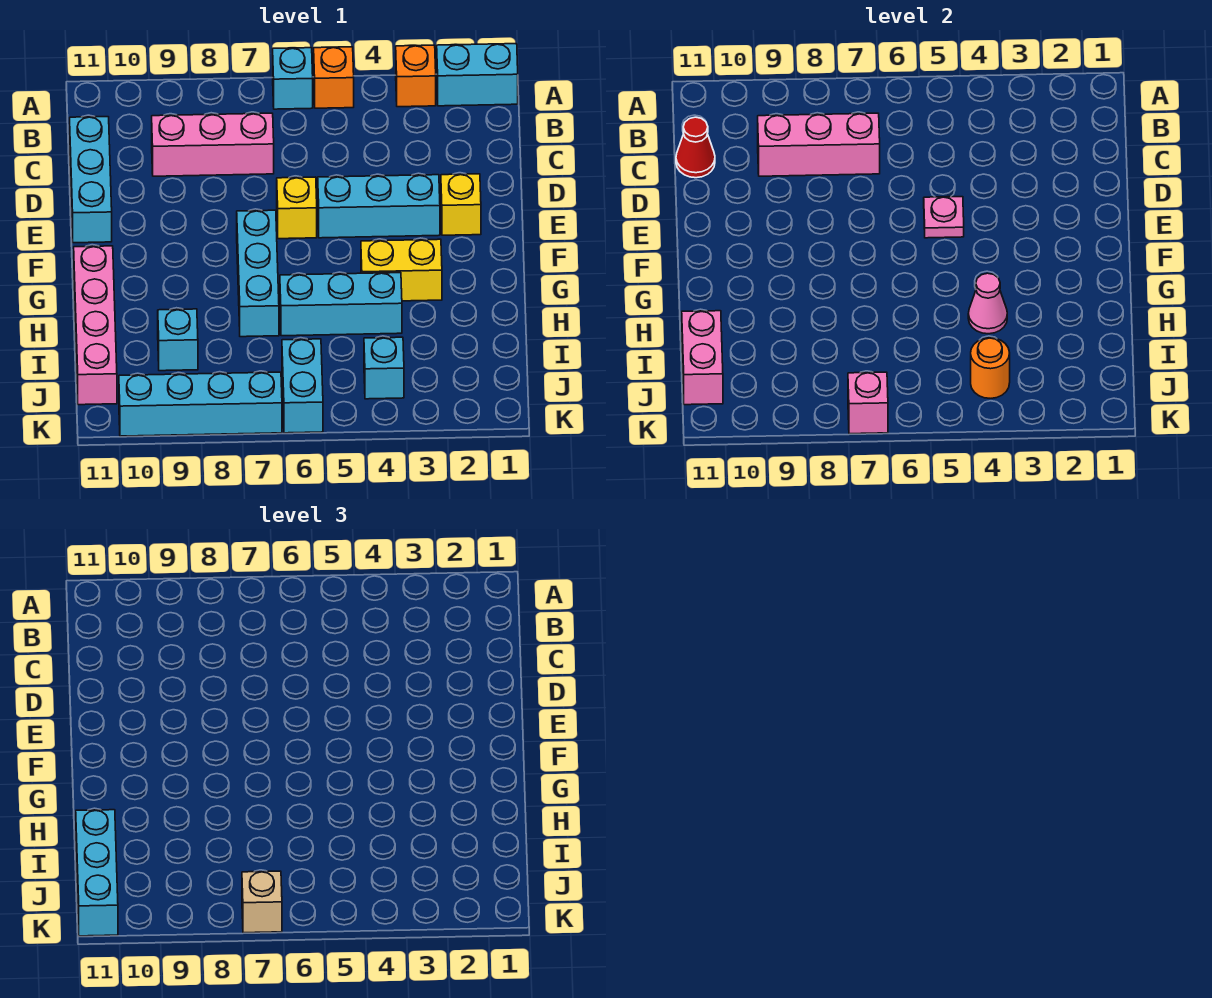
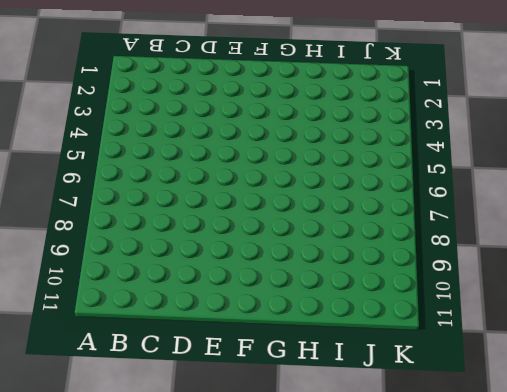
none -> cyan 1x2 brick [437,44,518,106]
none -> orange 1x1 brick [396,45,436,107]
none -> orange 1x1 brick [314,47,354,108]

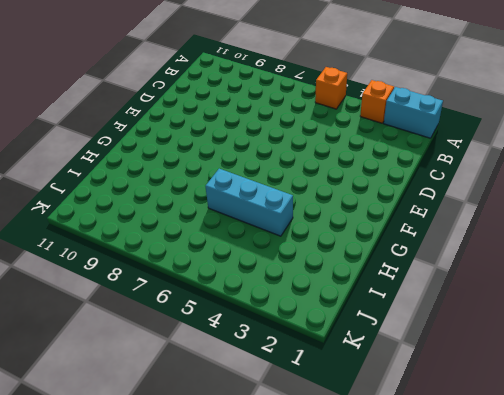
none -> cyan 1x1 brick [273,48,313,109]
none -> pink 1x3 brick [152,113,274,176]
none -> cyan 1x3 brick [70,117,112,243]

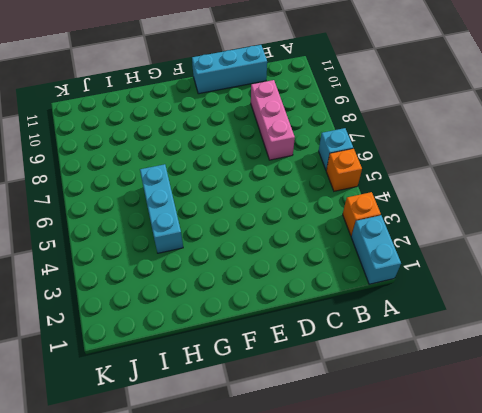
none -> yellow 1x1 brick [441,174,481,235]
none -> cyan 1x3 brick [318,175,440,238]
none -> yellow 1x1 brick [277,177,317,239]

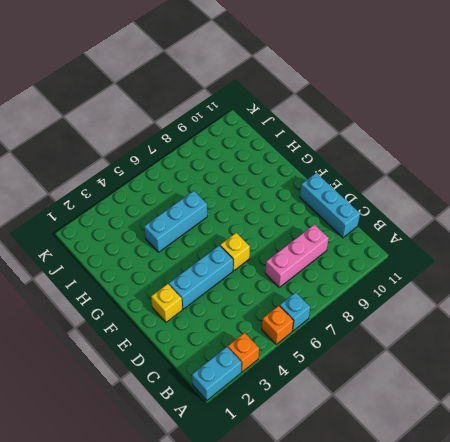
none -> cyan 1x3 brick [237,210,279,337]
none -> yellow 1x2 brick [361,239,442,301]
none -> pink 1x4 brick [74,246,117,405]

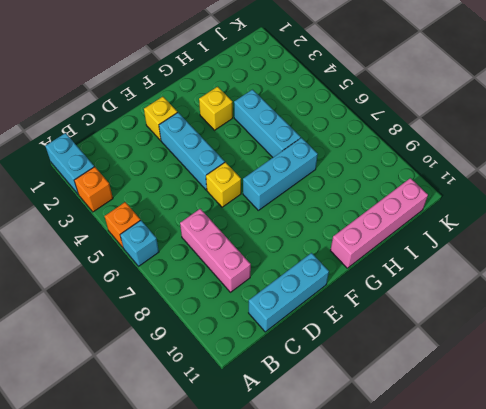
yellow 1x1 brick [199,87,233,130] -> yellow 1x2 brick [361,239,442,301]
none -> cyan 1x1 brick [158,309,198,371]
none -> cyan 1x1 brick [364,337,404,399]
none -> cyan 1x2 brick [282,339,323,433]

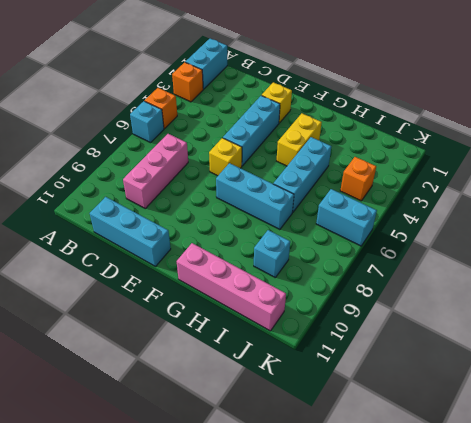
orange 1x1 brick [340,157,376,201] -> cyan 1x1 brick [364,337,404,399]
none -> cyan 1x4 brick [119,372,282,436]
none -> pink 1x3 brick [758,113,880,176]
none -> red 1x1 cone [676,117,715,178]

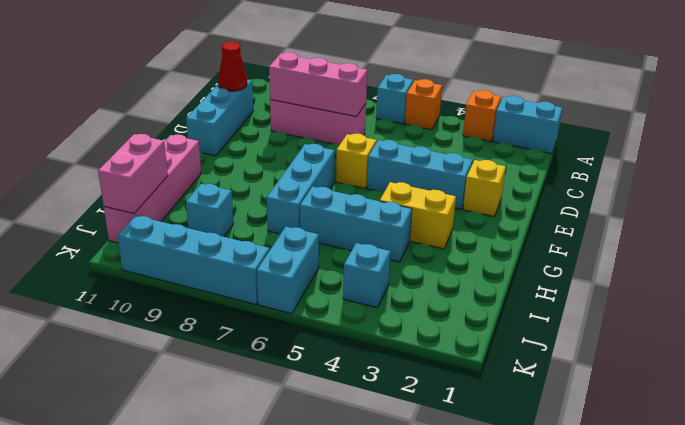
none -> pink 1x1 plate [924,197,964,238]
none -> pink 1x1 cone [968,273,1007,334]
none -> orange 1x1 round brick [971,338,1010,398]

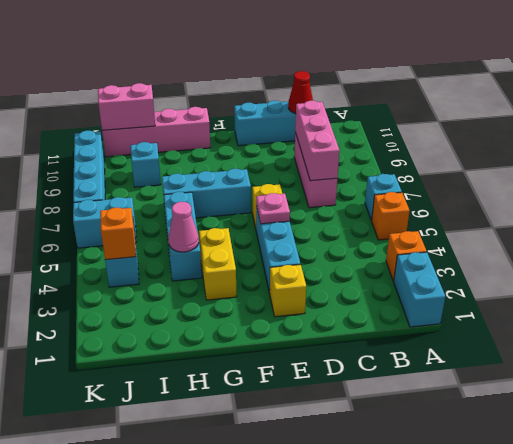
orange 1x1 brick [100,208,136,260] -> orange 1x1 round brick [971,338,1010,398]
none -> pink 1x1 brick [848,372,888,434]
none -> cyan 1x3 brick [76,810,118,936]
none -> tan 1x1 brick [242,871,282,933]

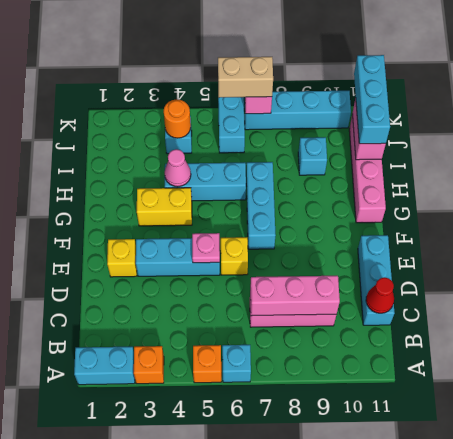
tan 1x2 brick [218,57,273,98] -> tan 1x1 brick [242,871,282,933]

